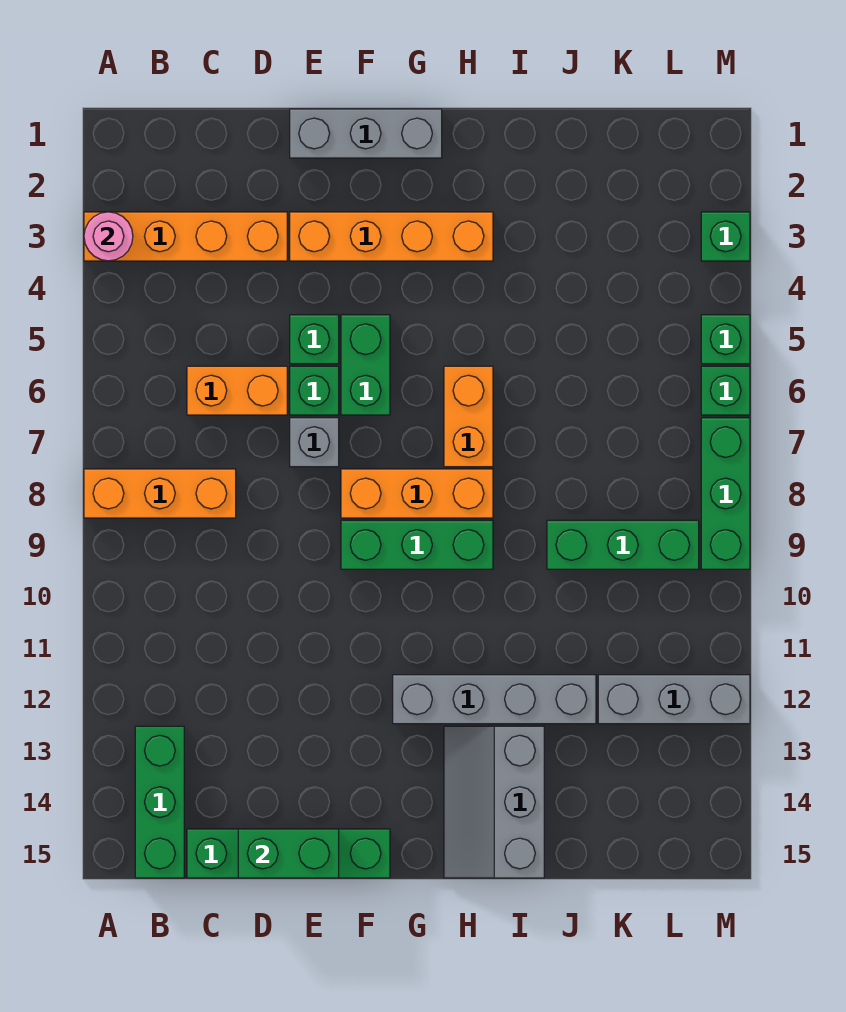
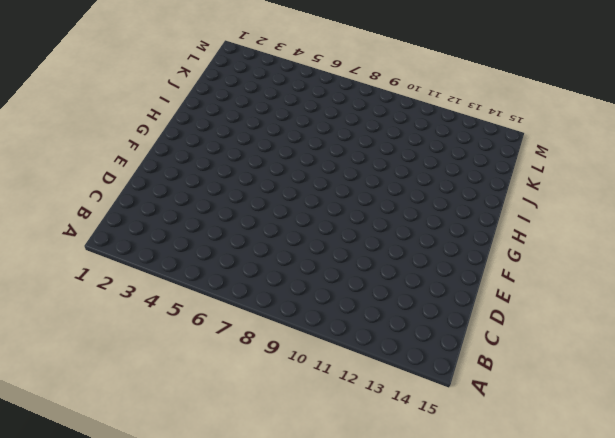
none -> orange 1x4 brick [84,212,287,261]
none -> orange 1x3 brick [84,469,236,518]
none -> green 1x3 brick [135,726,184,878]

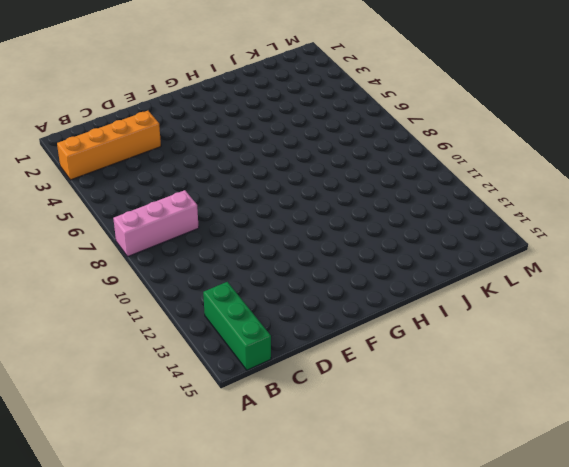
pink 1x3 brick [113,190,199,257] -> orange 1x3 brick [84,469,236,518]
none -> orange 1x2 brick [187,366,287,415]
none -> green 1x4 brick [187,829,390,878]
none -> grey 1x3 brick [290,109,442,158]

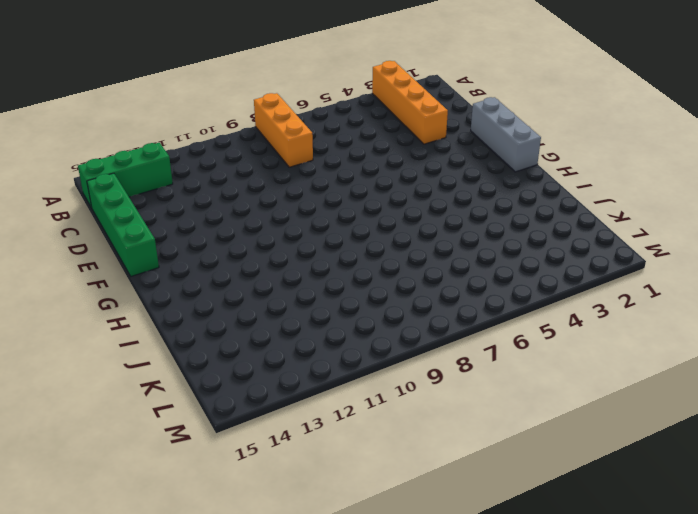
none -> orange 1x2 brick [187,366,287,415]
none -> orange 1x4 brick [290,212,493,261]
none -> green 1x1 brick [290,315,339,364]

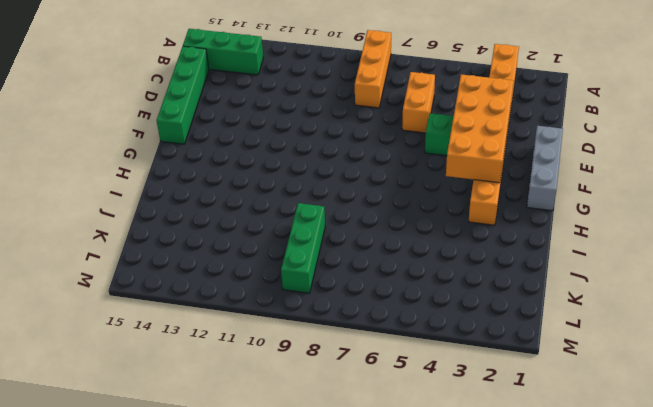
orange 2x4 brick [446,74,514,183] -> none
none -> green 1x1 brick [290,366,339,415]
none -> grey 1x1 brick [290,418,339,467]
none -> green 1x2 brick [341,315,390,415]

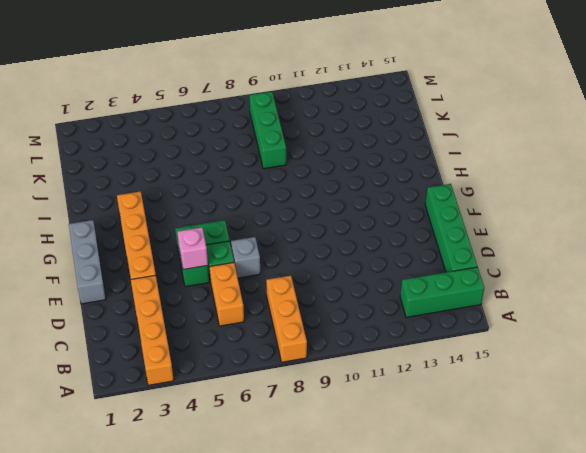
pink 1x1 brick [178,227,208,270] -> none
none -> orange 1x3 brick [341,469,493,518]
none -> green 1x3 brick [341,520,493,569]
none -> grey 1x4 brick [393,675,596,724]

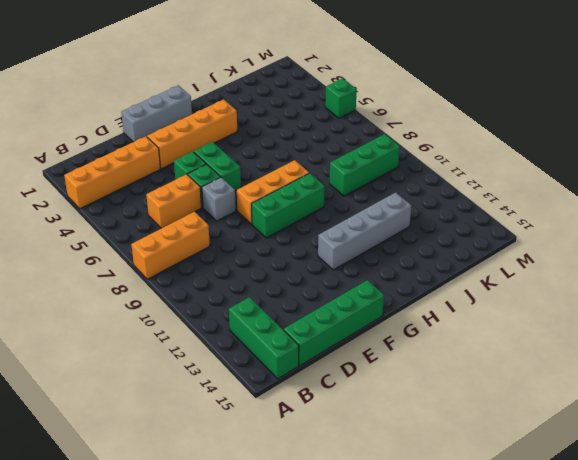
none -> orange 1x2 brick [444,366,493,467]
none -> grey 2x3 slope [444,726,544,878]
none -> grey 1x3 brick [598,675,750,724]

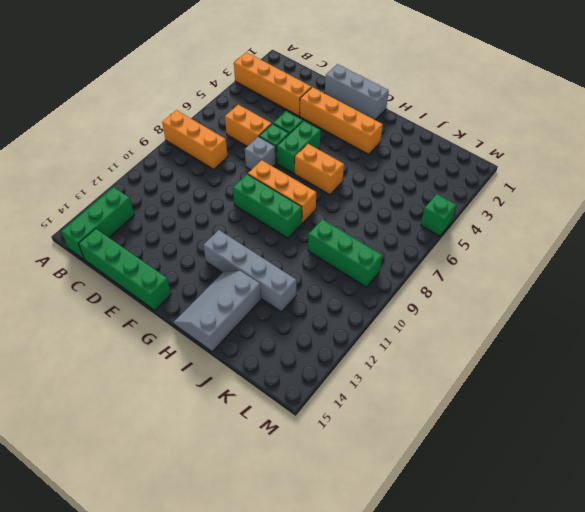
orange 1x2 brick [295,144,344,195] -> orange 1x2 brick turned to [444,366,493,467]
none -> grey 1x3 brick [598,675,750,724]
none -> green 1x1 brick [701,212,750,261]
none -> green 1x1 brick [701,366,750,415]

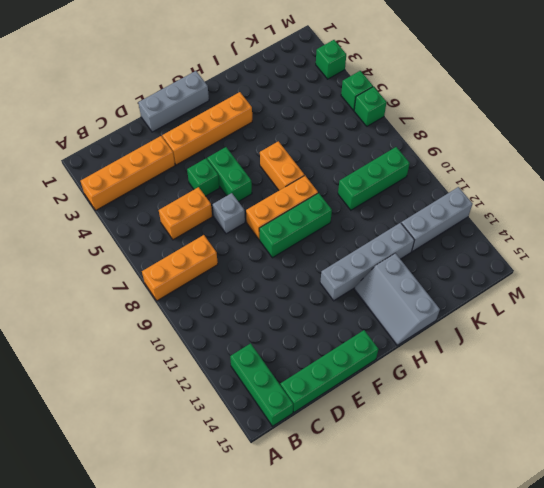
none -> green 1x1 brick [290,366,339,415]
none -> green 1x3 brick [701,418,750,569]
none -> pink 1x1 round brick [84,212,133,261]

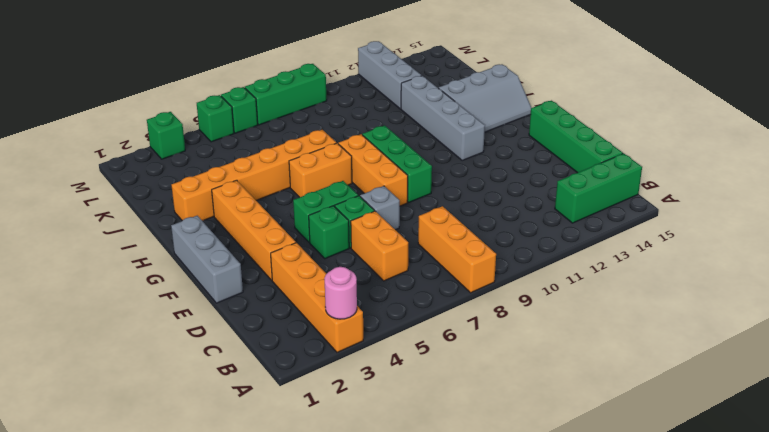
orange 1x6 brick [171,130,336,221] -> none
none -> green 1x3 brick [547,520,699,569]
none -> green 1x2 brick [238,829,339,878]

